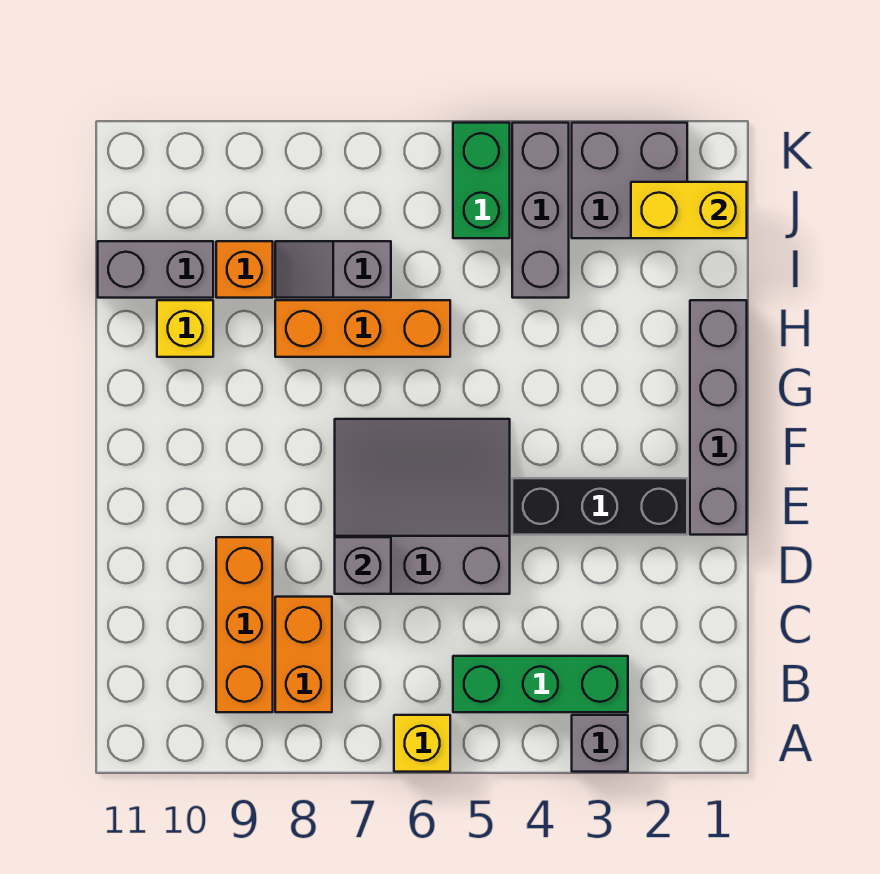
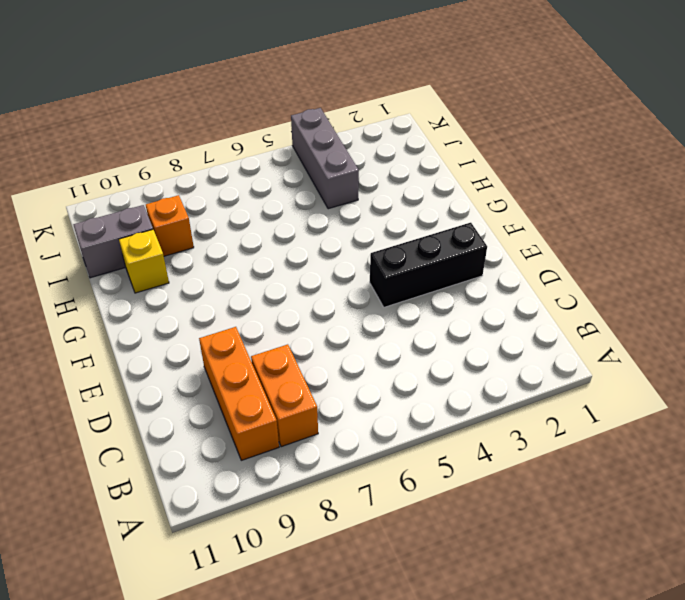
none -> grey 1x1 brick [572,715,628,772]
none -> yellow 1x1 brick [394,715,450,772]
none -> green 1x3 brick [453,656,628,712]

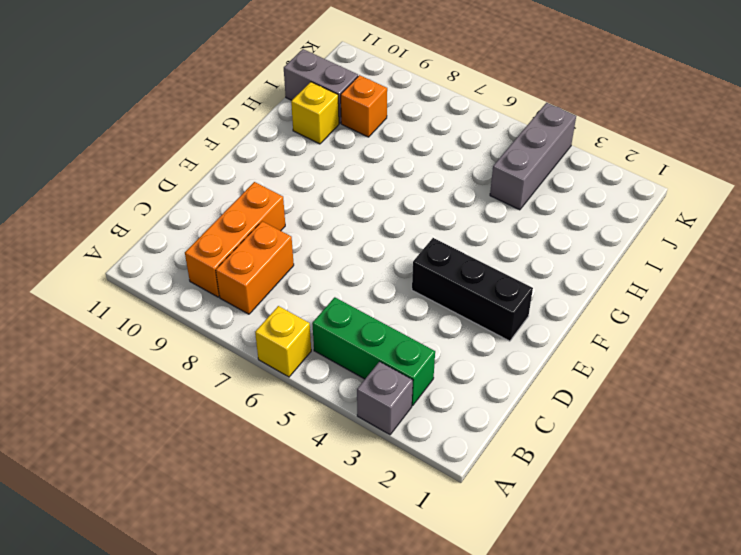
none -> grey 3x3 slope [335,419,510,594]
none -> grey 1x4 brick [690,300,747,535]
none -> orange 1x3 brick [275,300,450,357]

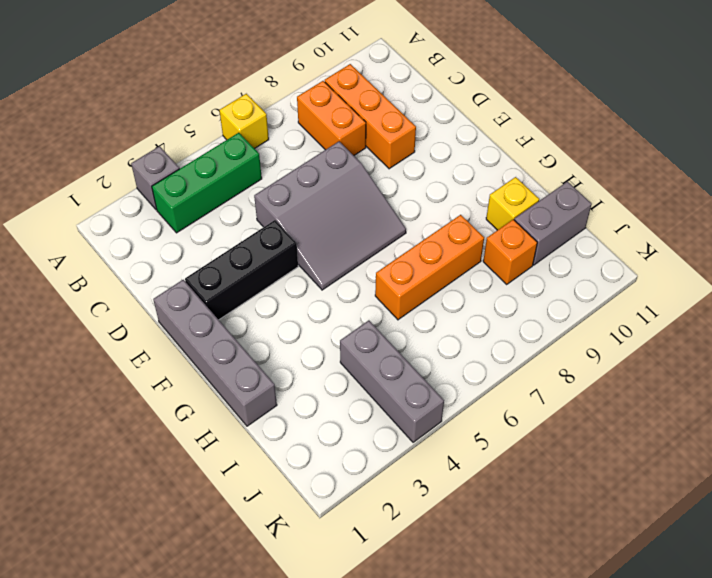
none -> grey 1x2 slope [275,241,391,298]
none -> grey 2x2 brick [572,123,687,238]
none -> green 1x2 brick [453,123,510,238]

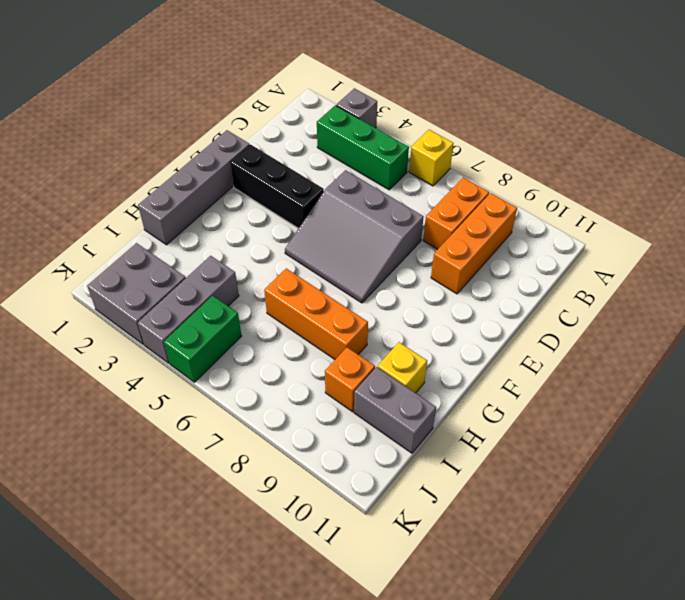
none -> grey 1x2 slope [275,241,391,298]
none -> grey 1x1 brick [335,537,391,594]
none -> yellow 1x2 brick [631,182,747,238]

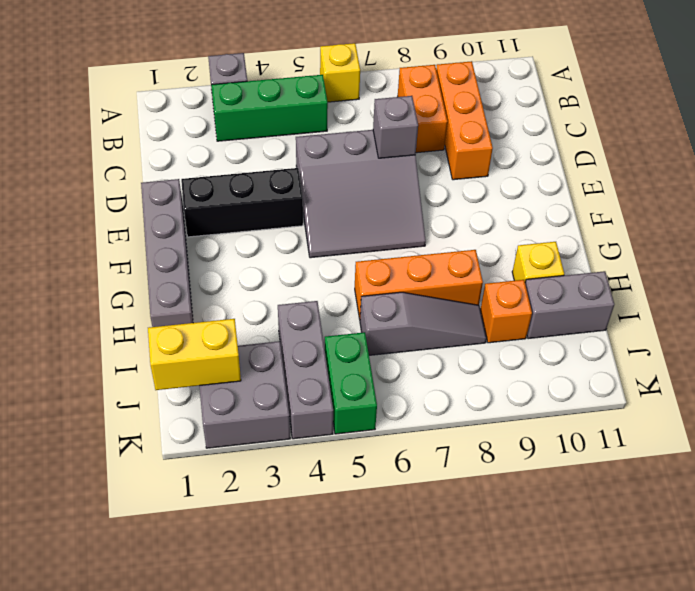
grey 1x3 slope [360,292,487,355] -> grey 1x2 slope [275,241,391,298]

